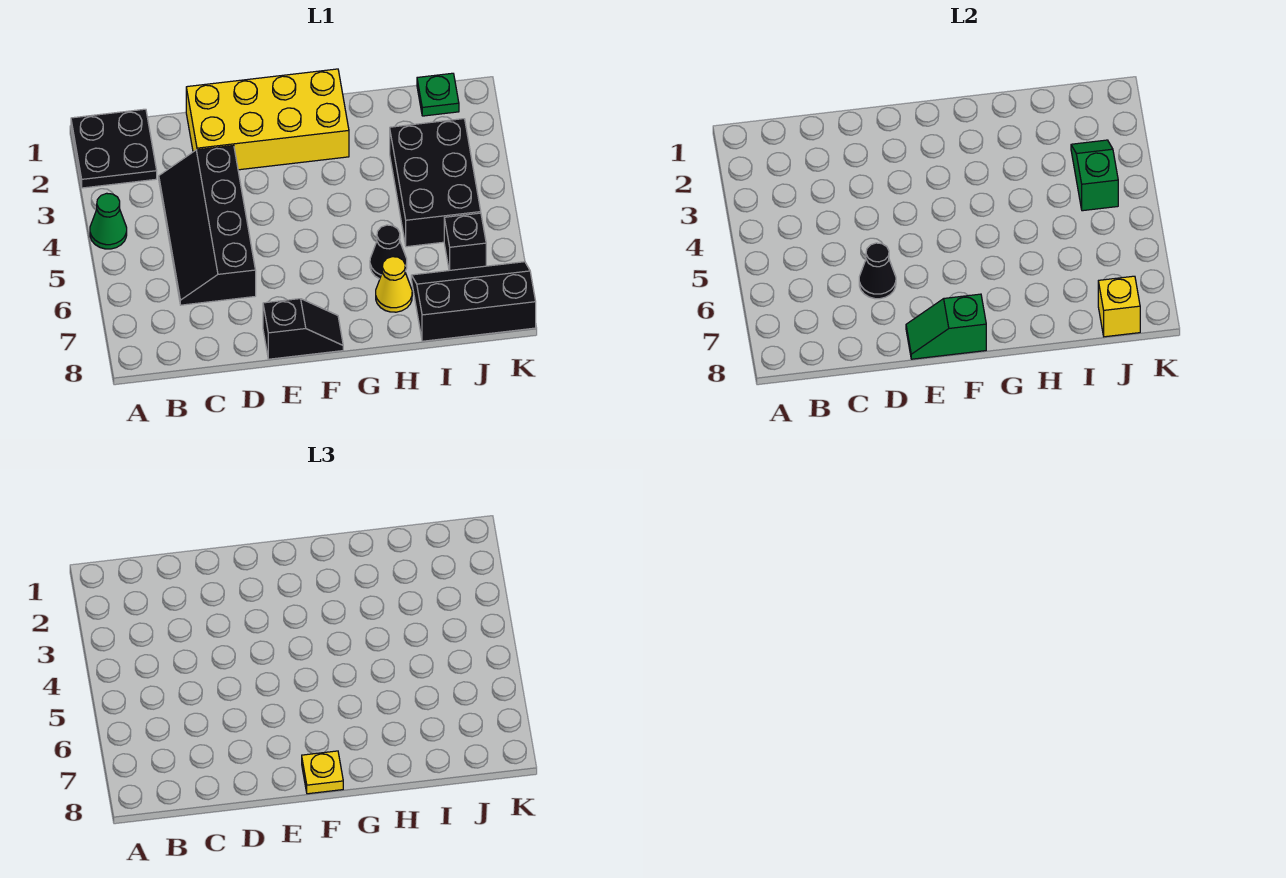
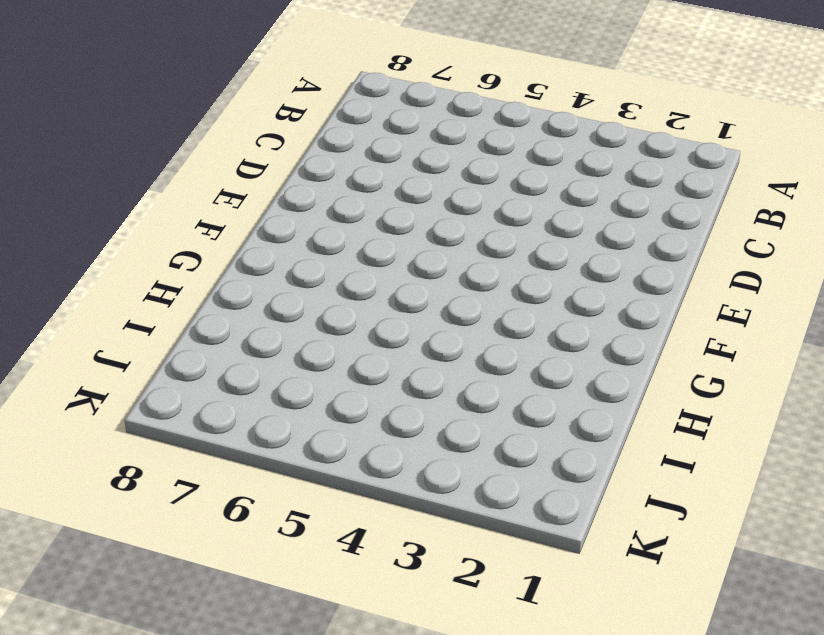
none -> black 2x2 plate [71,109,157,188]
none -> green 1x1 cone [90,193,127,249]
none -> black 2x4 slope [159,145,256,305]

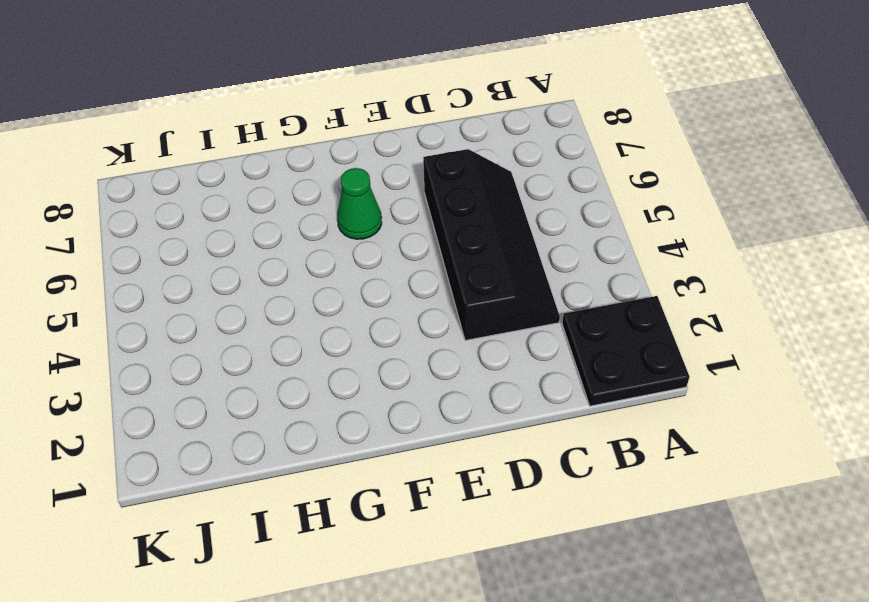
green 1x1 cone [337,168,382,239] -> green 1x1 cone moved to [90,193,127,249]
none -> yellow 2x4 brick [186,69,349,170]
none -> black 1x2 slope [263,299,343,359]
none -> black 1x1 cone [370,225,407,279]

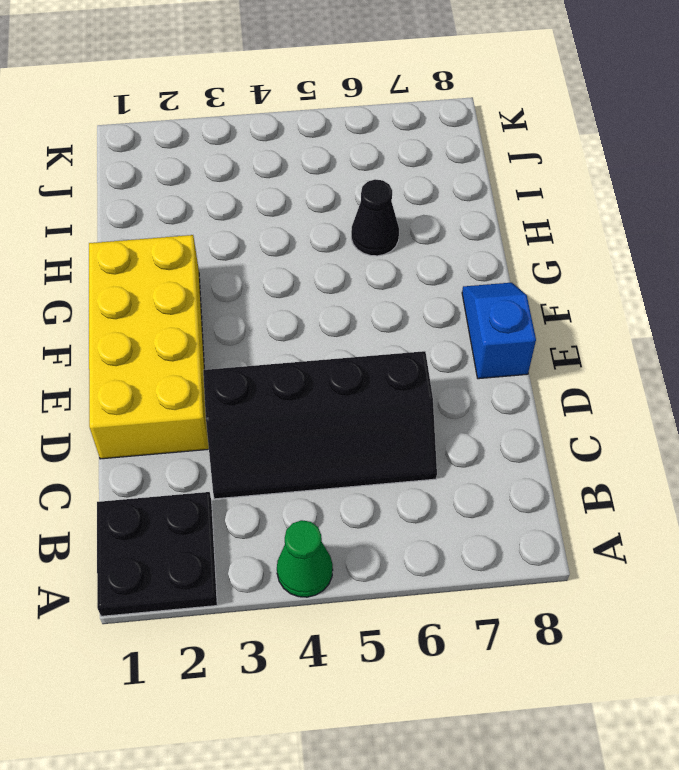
blue 1x2 slope [462,283,536,379] -> black 1x2 slope [263,299,343,359]
none -> yellow 1x1 cone [376,257,412,312]
none -> black 2x3 brick [390,119,481,247]
none -> black 2x3 slope [411,262,536,341]

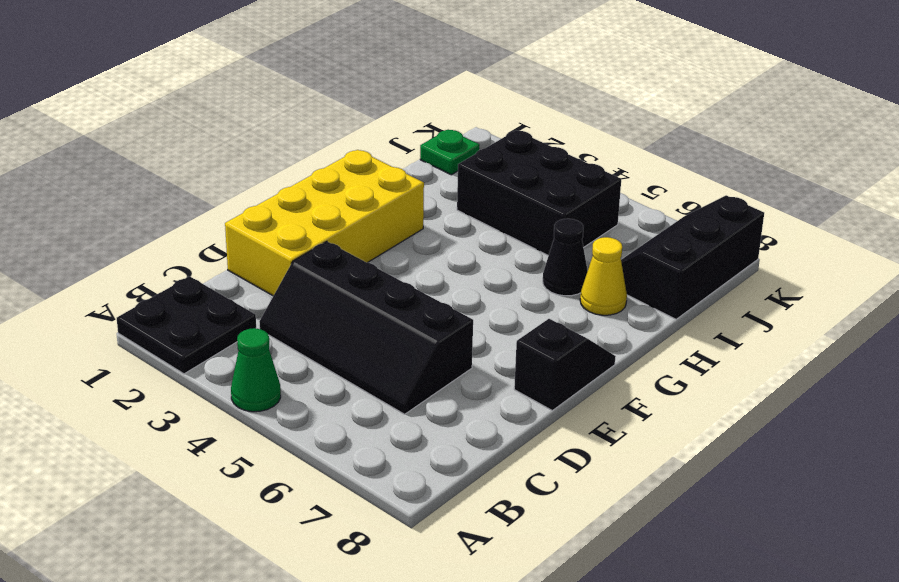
none -> black 1x1 brick [444,213,486,270]
none -> black 1x1 cone [859,243,896,299]
none -> green 1x2 slope [906,294,986,359]

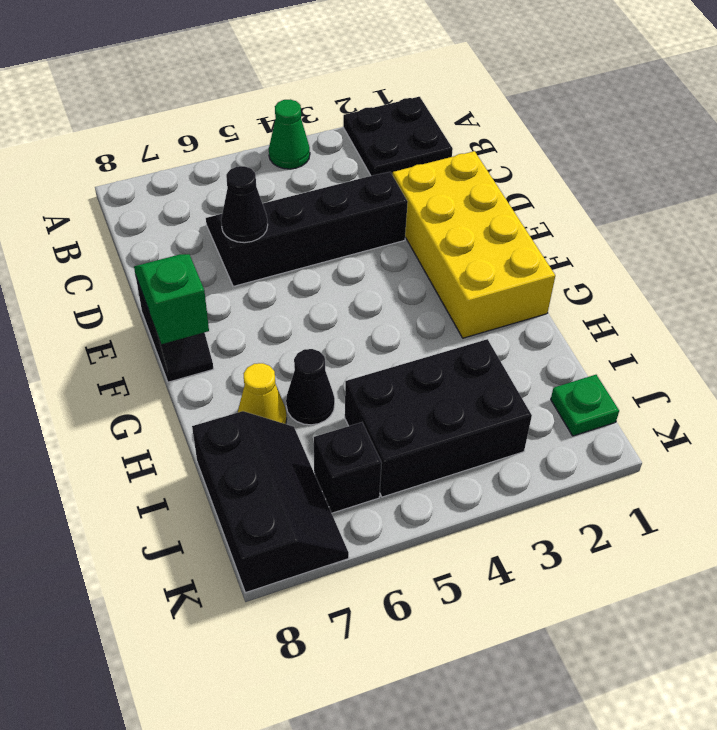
none -> green 1x2 slope [1071,140,1118,211]
none -> yellow 1x1 brick [1098,276,1140,337]
none -> yellow 1x1 plate [302,751,343,794]

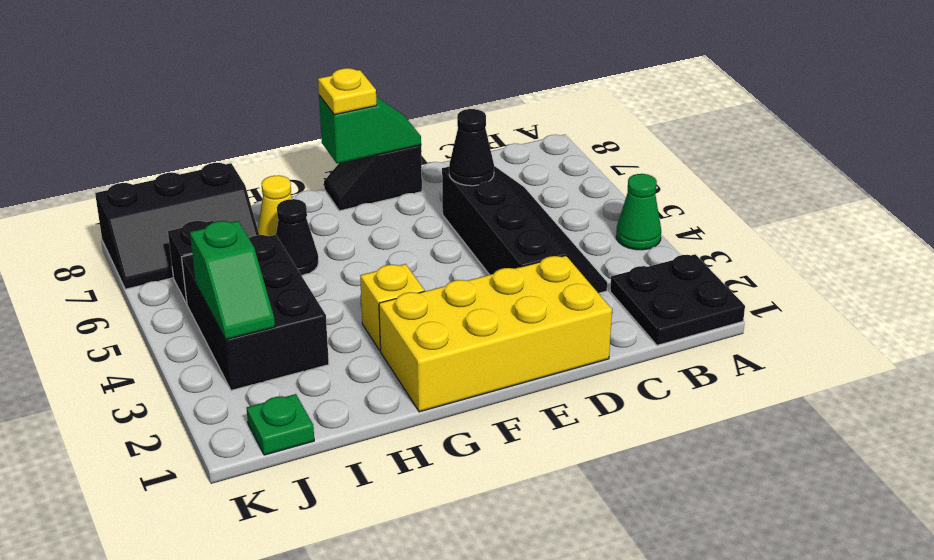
yellow 1x1 brick [360,264,424,351] -> yellow 1x1 brick moved to [1098,276,1140,337]

